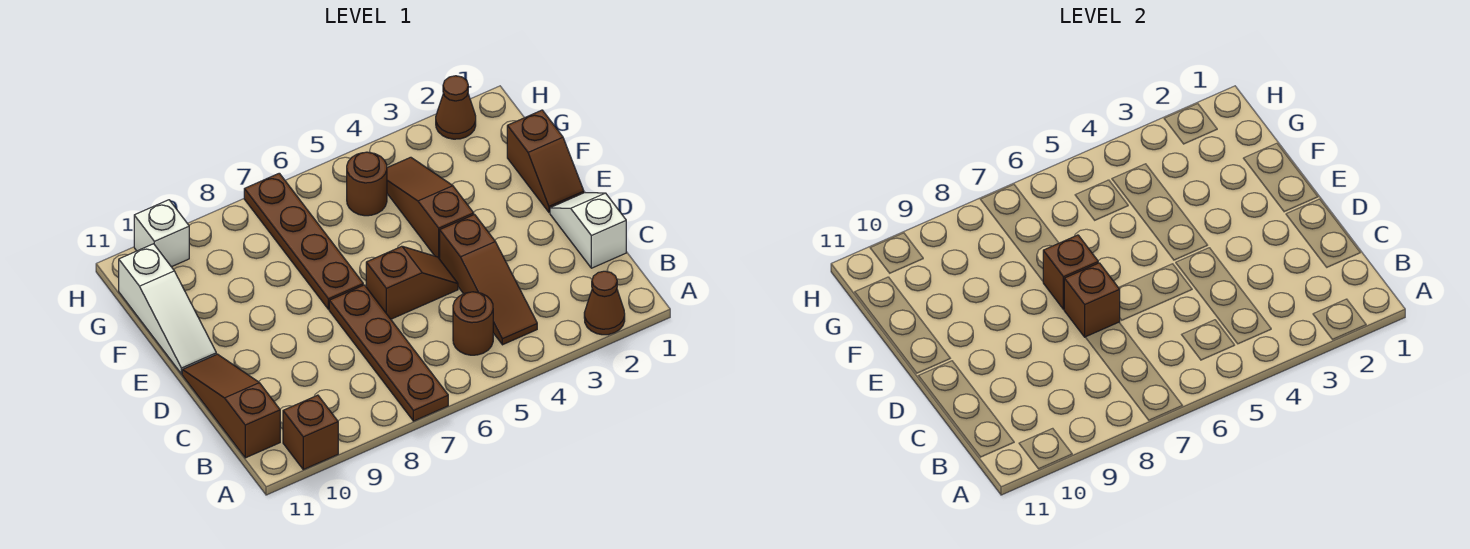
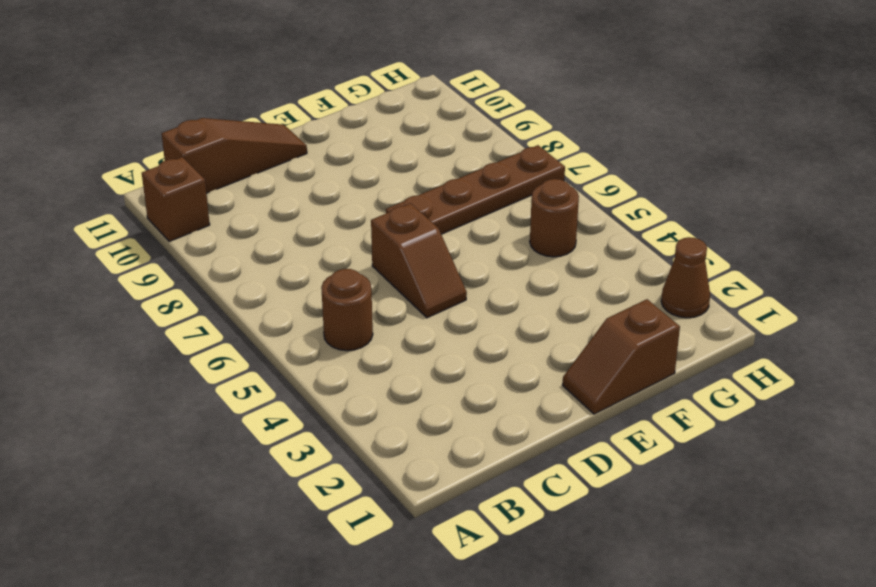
none -> brown 1x1 cone [584,271,625,335]
none -> brown 1x4 plate [329,285,448,421]
none -> brown 1x3 slope [440,215,537,345]

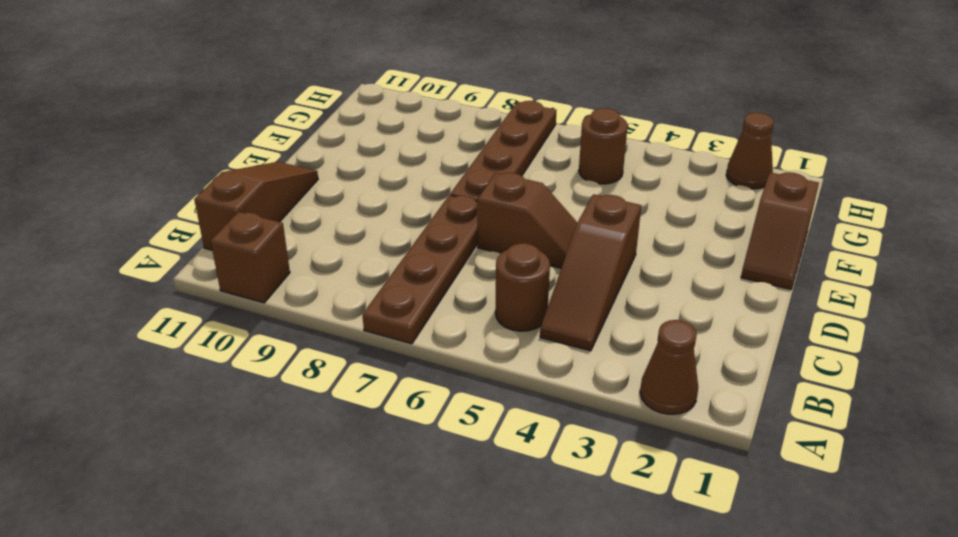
none -> white 1x2 slope [550,193,626,268]
none -> brown 1x3 slope [387,157,474,259]
none -> white 1x3 slope [119,244,216,374]

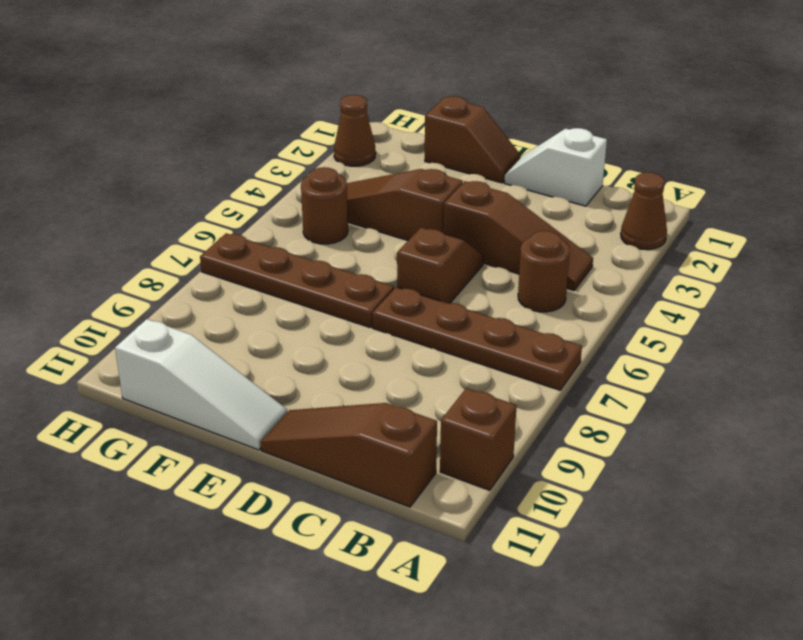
none -> white 1x1 brick [134,200,189,267]
none -> brown 1x1 brick [1064,263,1120,337]
none -> brown 1x1 brick [1043,235,1098,309]

